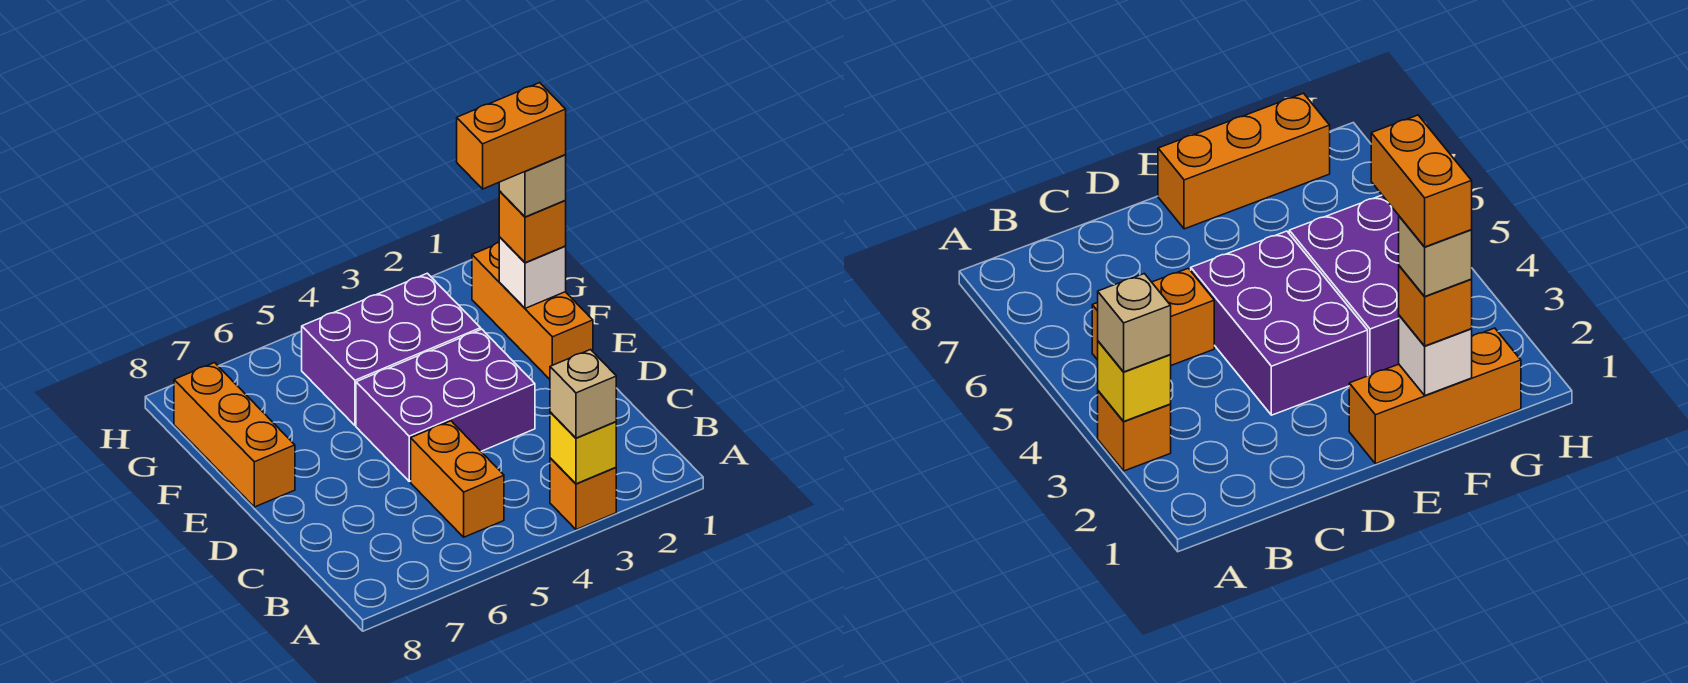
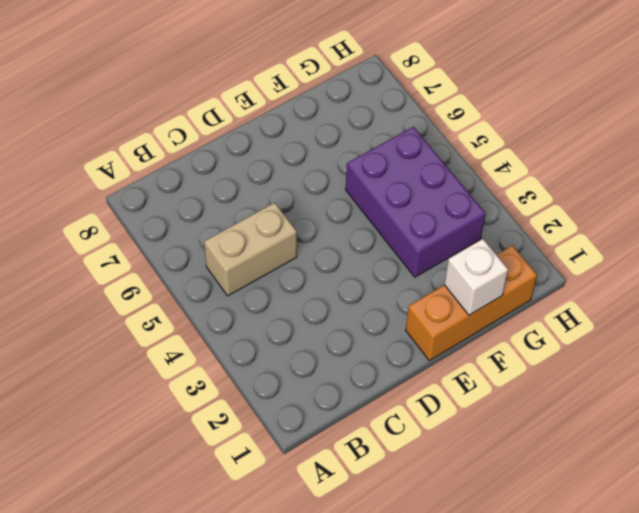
tan 1x2 brick [204,203,297,296] -> orange 1x2 brick [411,421,504,537]
none -> orange 1x1 brick [550,458,616,530]
none -> purple 2x3 brick [356,329,535,481]
none -> orange 1x3 brick [174,363,295,507]

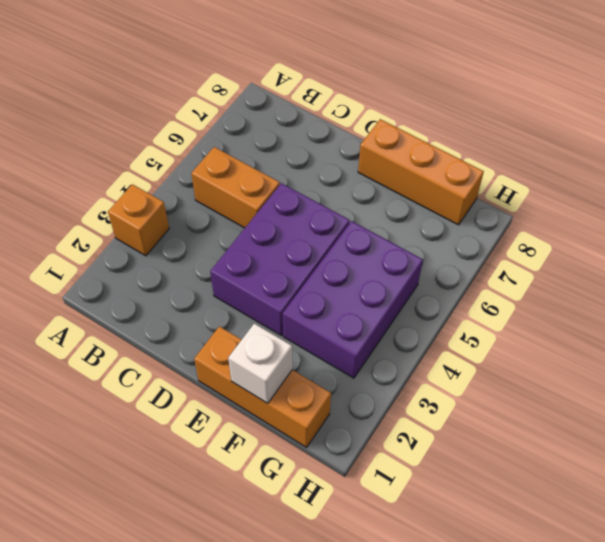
none -> yellow 1x1 brick [550,412,616,484]
none -> tan 1x1 brick [550,350,616,438]
none -> orange 1x1 brick [499,191,566,263]

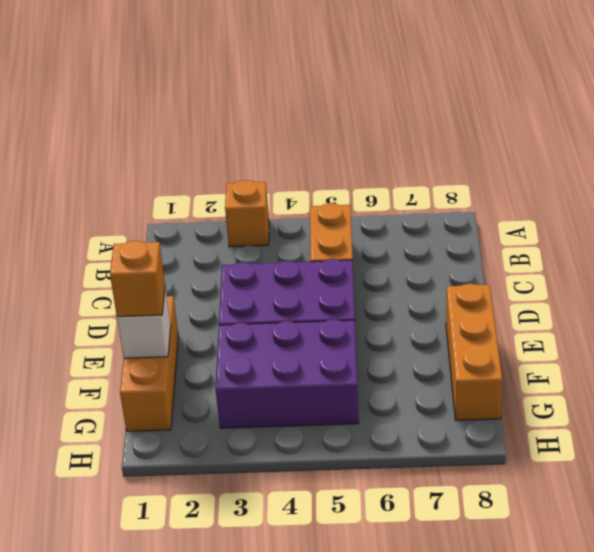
none -> yellow 1x1 brick [550,412,616,484]
none -> tan 1x1 brick [550,350,616,438]
none -> tan 1x1 brick [499,155,566,217]

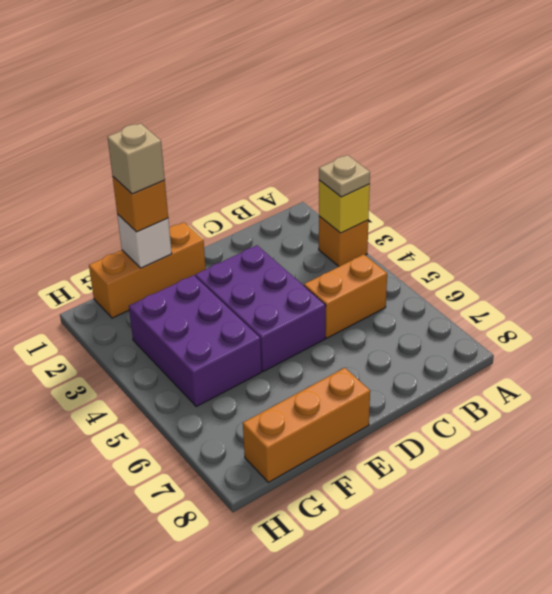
tan 1x1 plate [319,155,370,197] -> tan 1x1 brick [550,350,616,438]
none -> orange 1x2 brick [457,83,566,189]

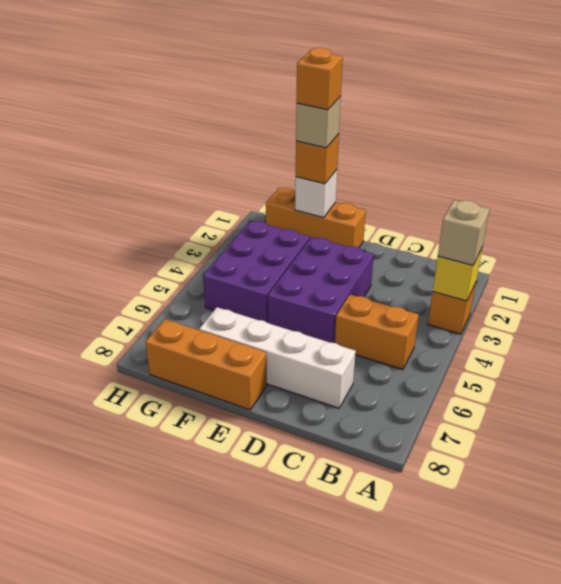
white 1x4 brick [199,307,356,408] -> none
orange 1x1 brick [297,48,343,110] -> orange 1x2 brick [457,83,566,189]

